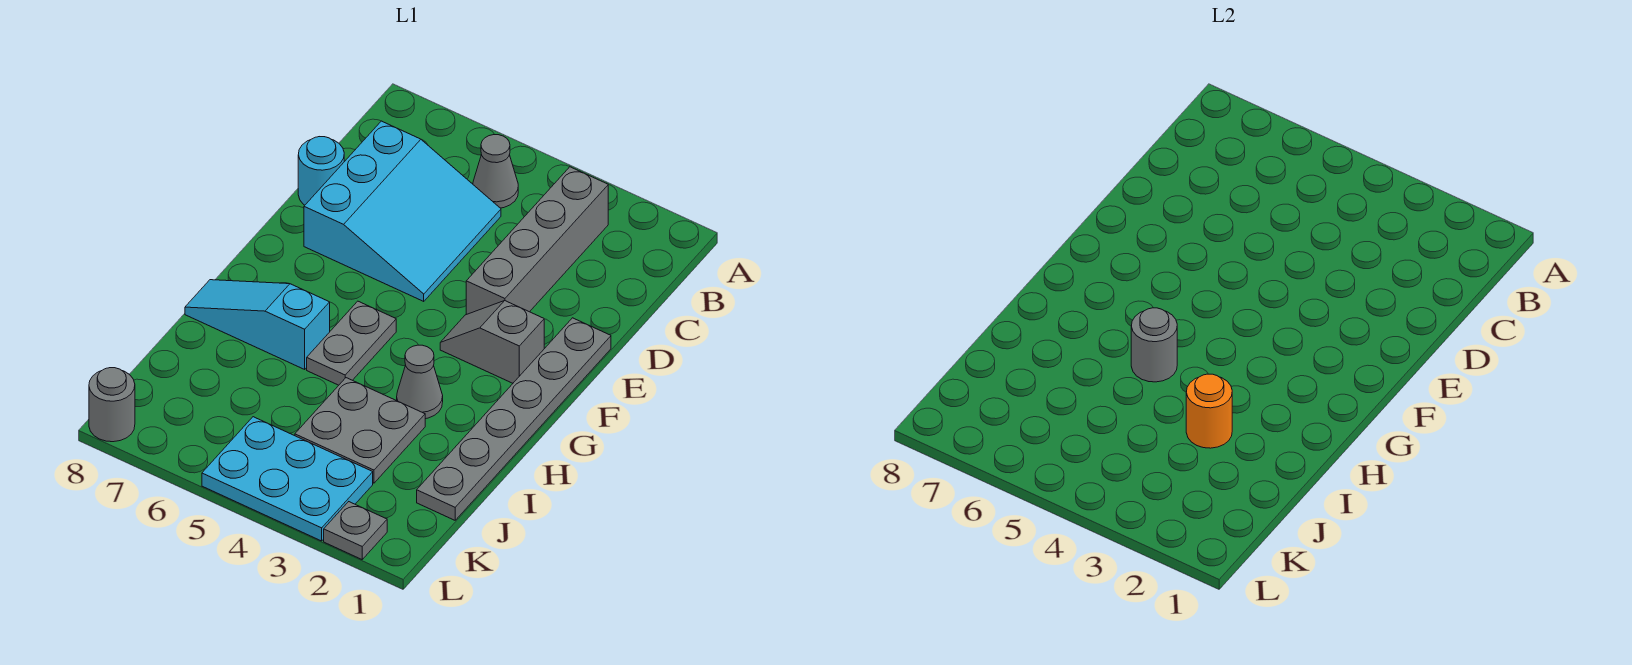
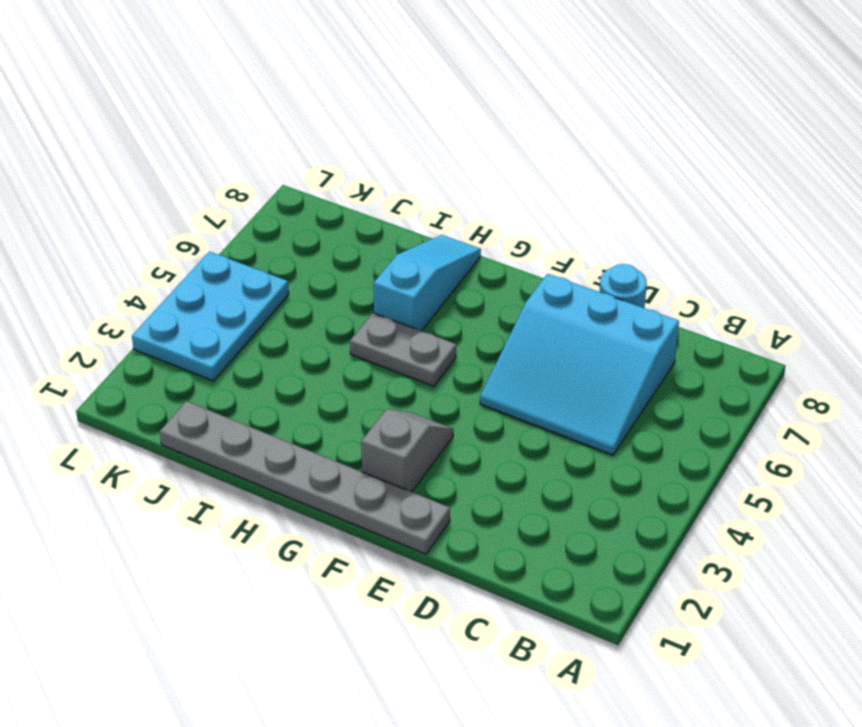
none -> grey 1x4 brick [466,167,608,314]
none -> grey 1x1 cone [473,135,518,208]
none -> grey 1x1 cone [397,345,443,419]

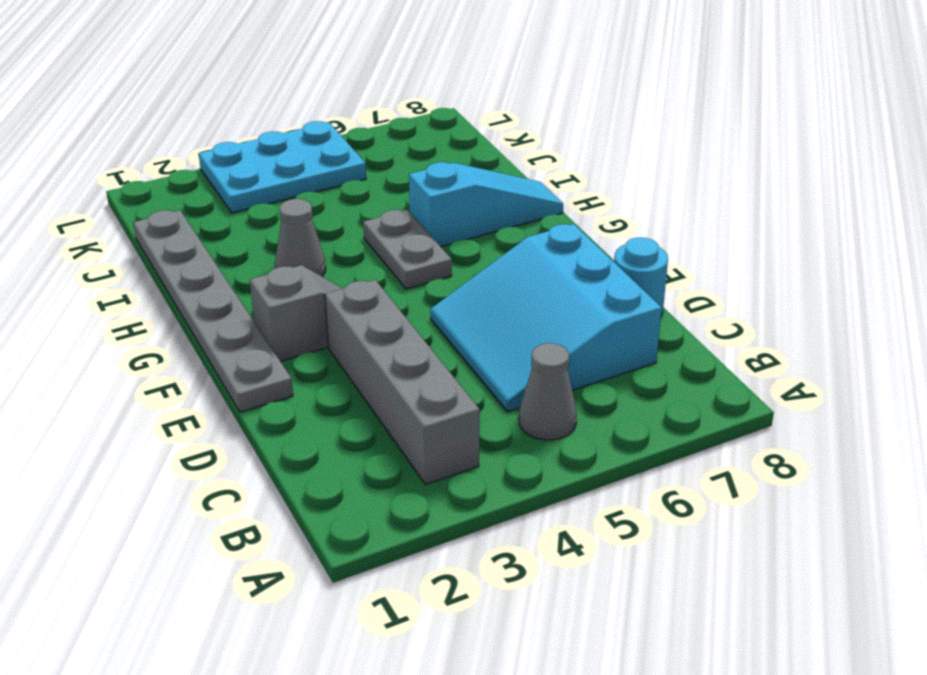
none -> grey 2x2 plate [295,378,425,483]
none -> grey 1x1 plate [324,502,387,559]
none -> grey 1x1 round brick [89,368,135,442]

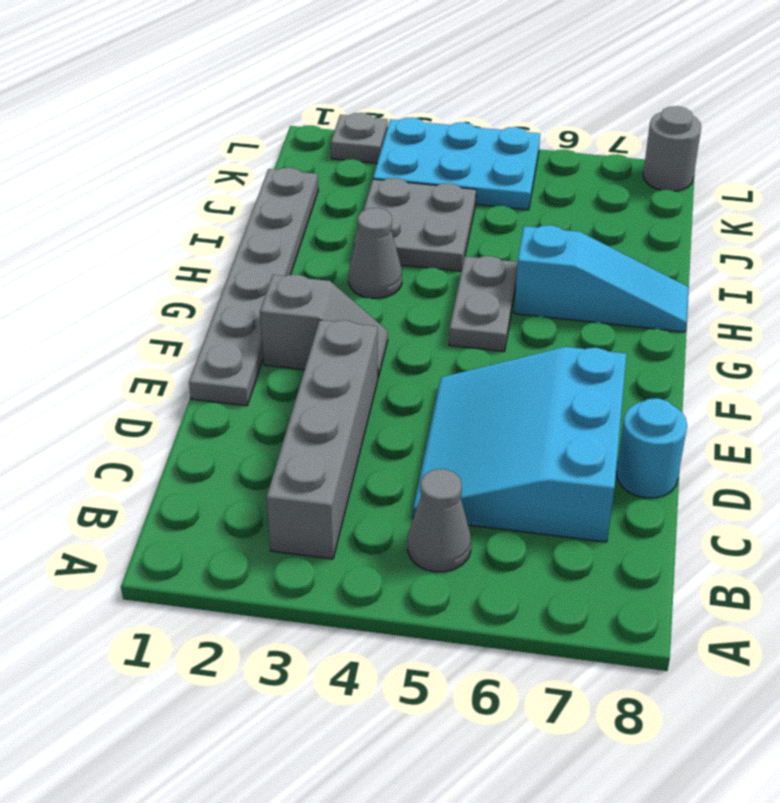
none -> grey 1x1 round brick [1131,308,1177,382]
none -> orange 1x1 round brick [1186,374,1232,448]

